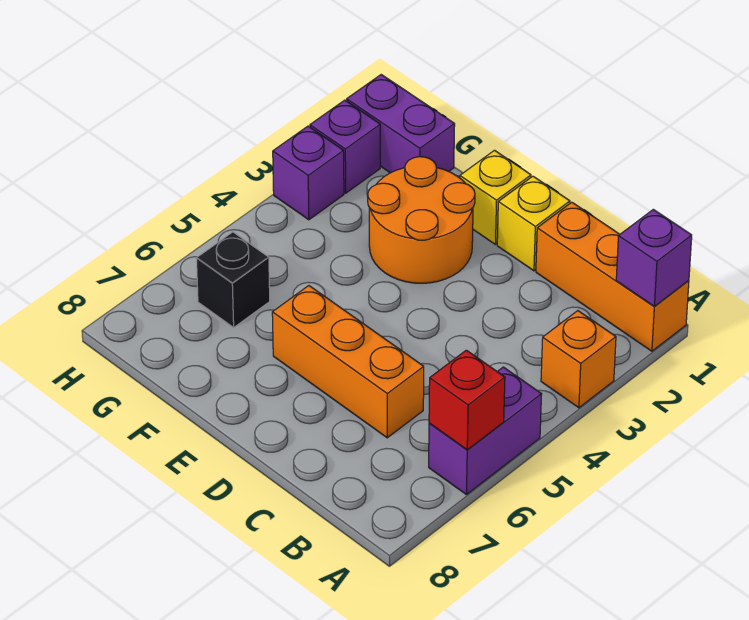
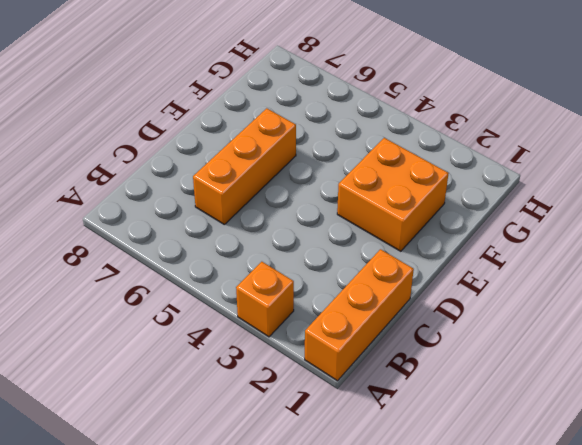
orange 2x2 brick [337,138,449,251] -> orange 2x2 round brick [368,157,475,283]
none -> purple 1x2 brick [429,367,542,495]
none -> yellow 1x1 brick [497,176,570,271]
none -> yellow 1x1 brick [460,150,531,244]

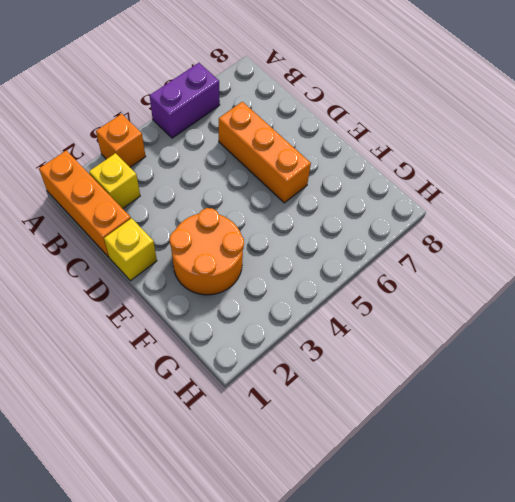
yellow 1x1 brick [89,153,140,209] -> yellow 1x1 brick moved to [460,150,531,244]
none -> purple 1x2 brick [347,75,455,173]
none -> black 1x1 brick [196,232,270,327]
none -> purple 1x1 brick [310,100,380,193]

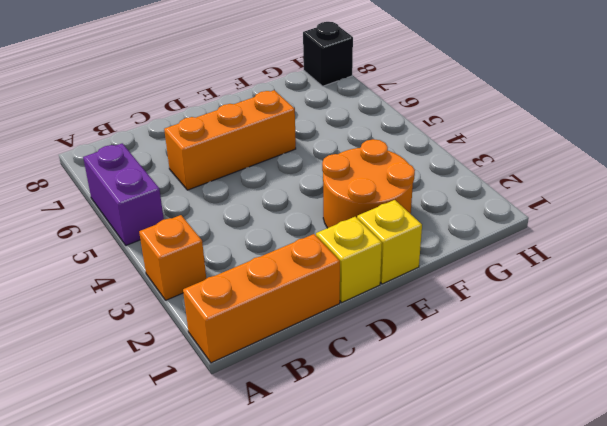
black 1x1 brick [303,22,353,86] -> black 1x1 brick moved to [196,232,270,327]
none -> purple 1x2 brick [347,75,455,173]
none -> purple 1x1 brick [310,100,380,193]
none -> purple 1x1 brick [273,126,344,220]

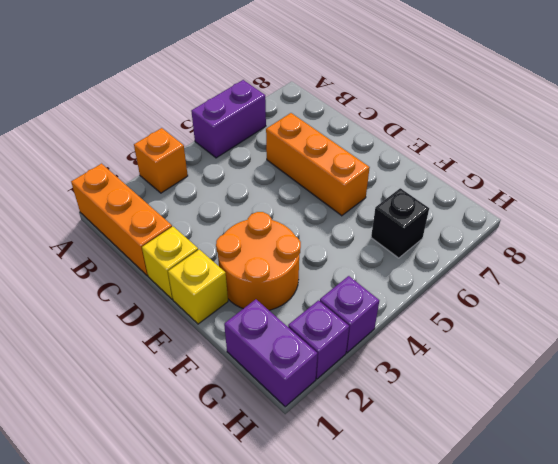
none -> purple 1x1 brick [616,209,692,306]
none -> red 1x1 brick [429,350,505,450]

